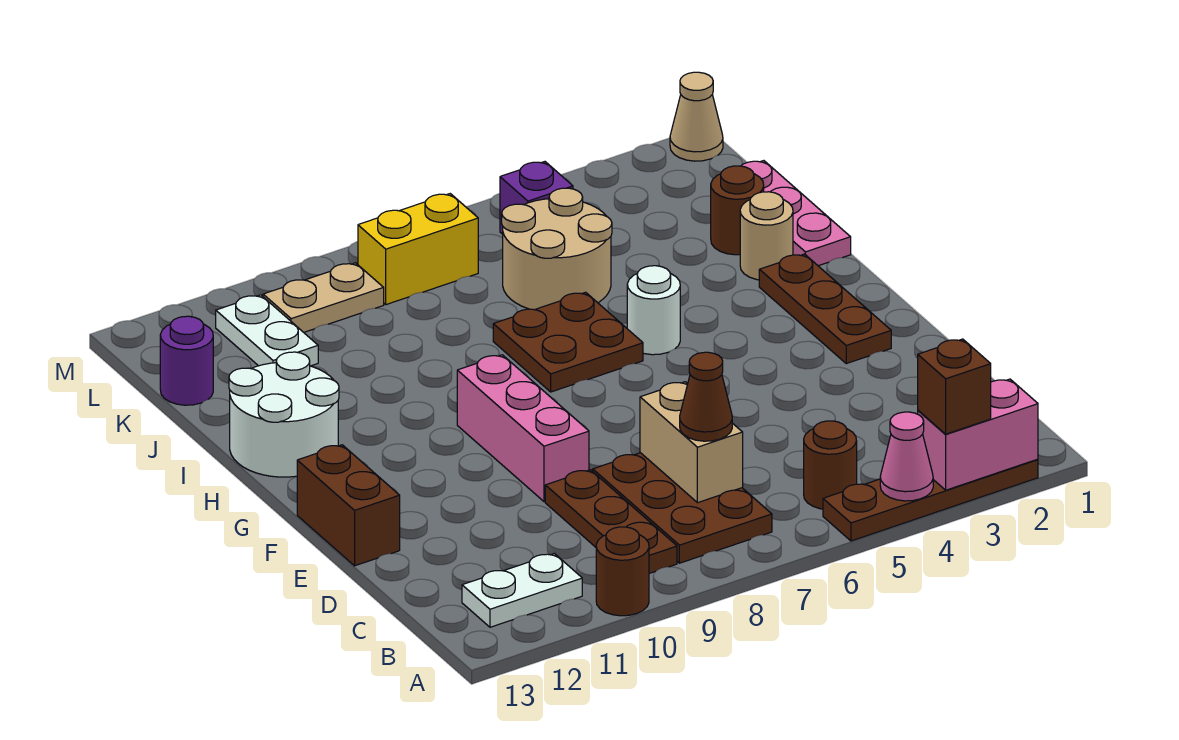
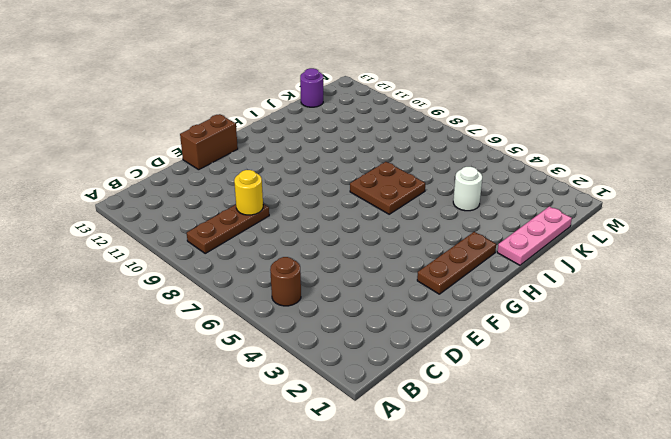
yellow 1x1 round brick [234,170,263,215] -> none
white 1x1 round brick [453,167,482,211] -> white 1x1 round brick moved to [627,266,680,355]
none -> brown 1x4 plate [823,459,1038,541]
none -> brown 1x1 round brick [596,527,649,616]
none -> brown 2x3 plate [593,453,772,563]

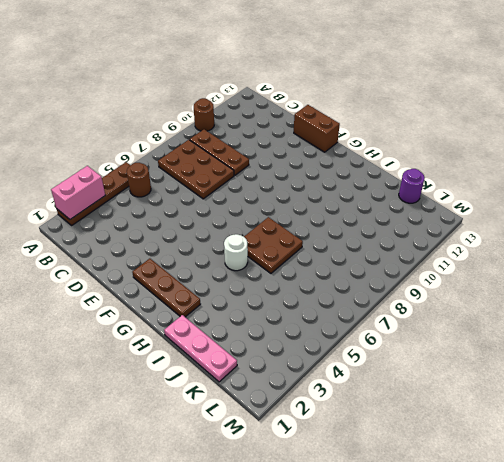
none -> white 1x2 plate [462,554,582,627]
none -> pink 1x3 brick [457,355,589,502]
none -> white 2x2 round brick [229,352,339,477]

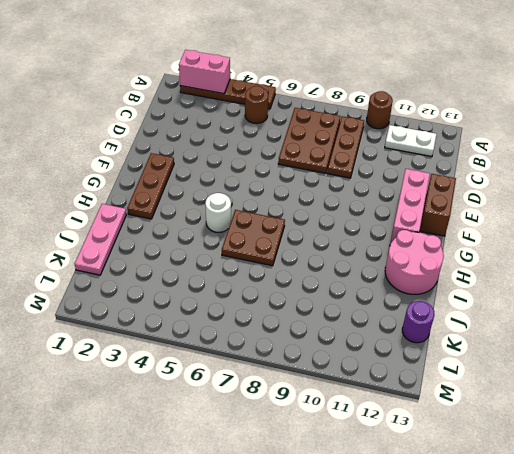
pink 1x3 brick [390,169,430,244] -> pink 1x3 brick moved to [457,355,589,502]
pink 2x2 round brick [385,230,444,294] -> white 2x2 round brick [229,352,339,477]
none -> tan 1x1 round brick [740,192,793,280]
none -> brown 1x1 round brick [711,166,764,255]
none -> tan 2x2 round brick [502,188,612,310]

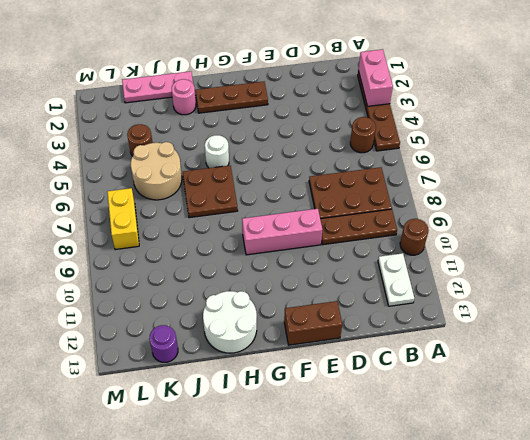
pink 1x1 round brick [172,79,196,115] -> tan 1x1 round brick [740,192,793,280]
brown 1x1 round brick [127,124,153,156] -> brown 1x1 round brick moved to [711,166,764,255]
none -> white 1x2 plate [216,295,318,366]
none -> purple 1x1 brick [500,162,573,234]
none -> tan 1x2 plate [263,263,384,332]

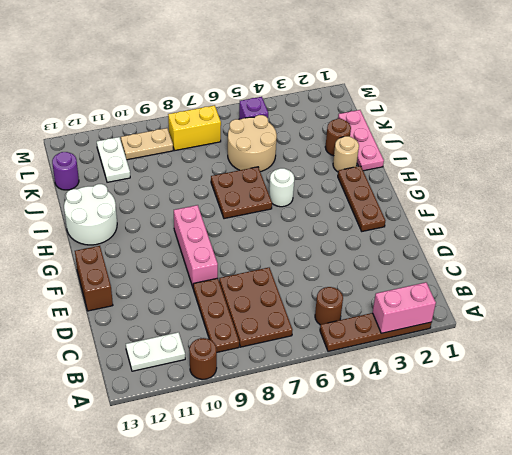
none -> tan 1x1 cone [670,72,723,161]
none -> pink 1x1 cone [880,412,933,501]
none -> tan 1x2 brick [640,382,743,503]

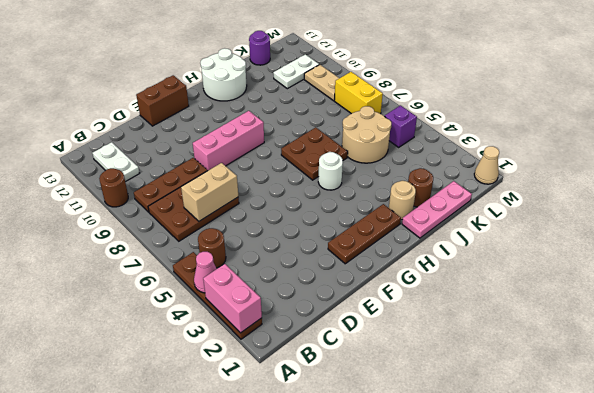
none -> brown 1x1 brick [918,339,991,434]
none -> brown 1x1 cone [680,352,732,441]

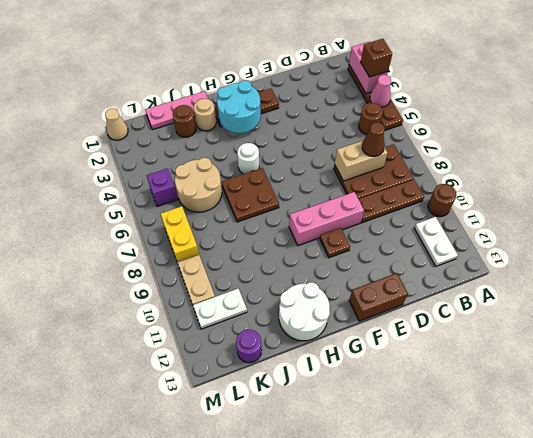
brown 1x1 plate [320,228,350,258] -> none
cyan 2x2 round brick [217,80,261,133] -> none

